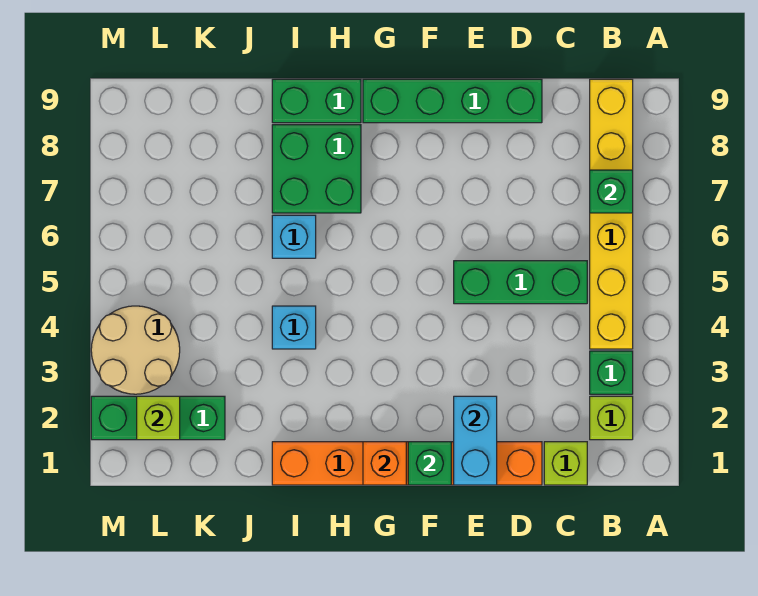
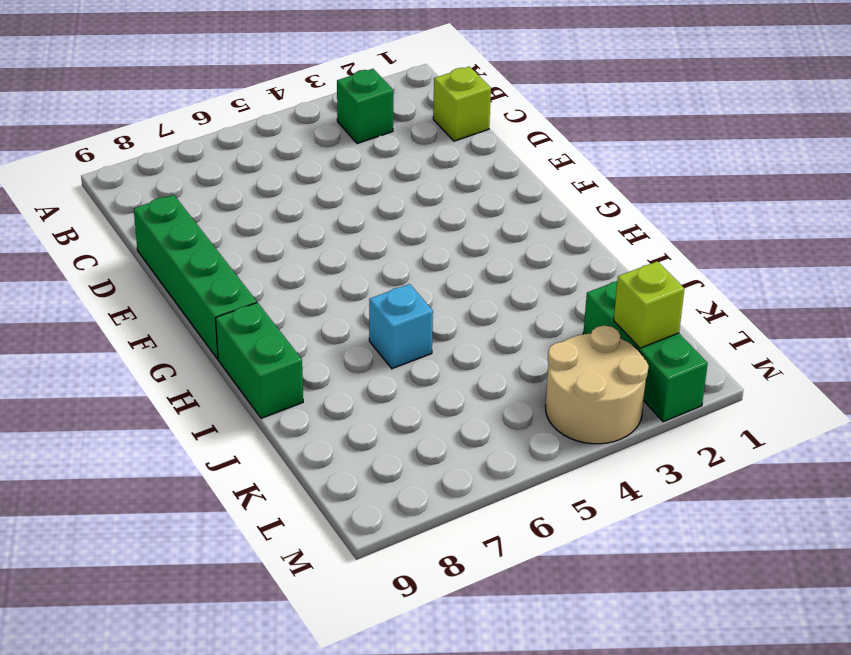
none -> lime 1x1 brick [590,396,633,440]
none -> yellow 1x6 brick [590,79,633,349]
none -> green 1x3 brick [454,261,587,304]

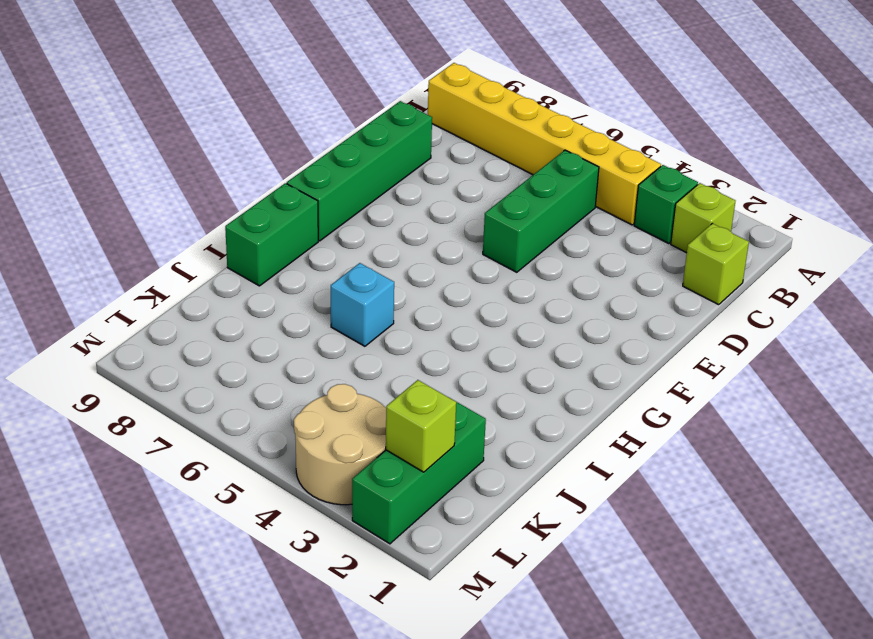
none -> orange 1x6 brick [272,442,542,485]
none -> green 2x2 brick [272,125,361,213]
none -> cyan 1x1 brick [272,306,316,349]

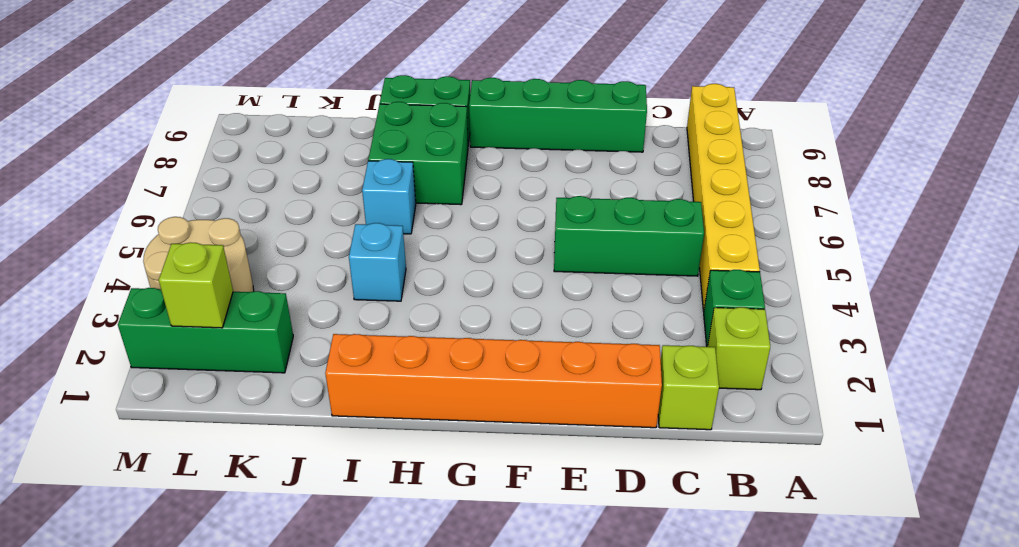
none -> green 1x1 brick [590,170,633,213]
none -> cyan 1x2 brick [454,396,497,485]
none -> green 1x1 brick [408,442,451,485]

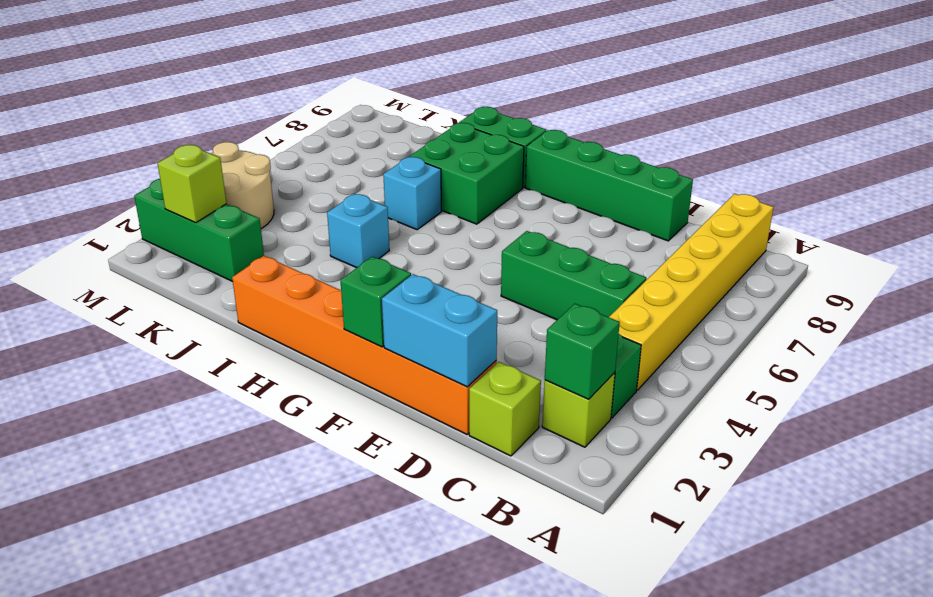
green 1x1 brick [545,304,620,399] -> green 1x1 brick moved to [590,170,633,213]
cyan 1x2 brick [382,274,497,387] -> cyan 1x2 brick turned to [454,396,497,485]
none -> orange 1x1 brick [363,442,406,485]

